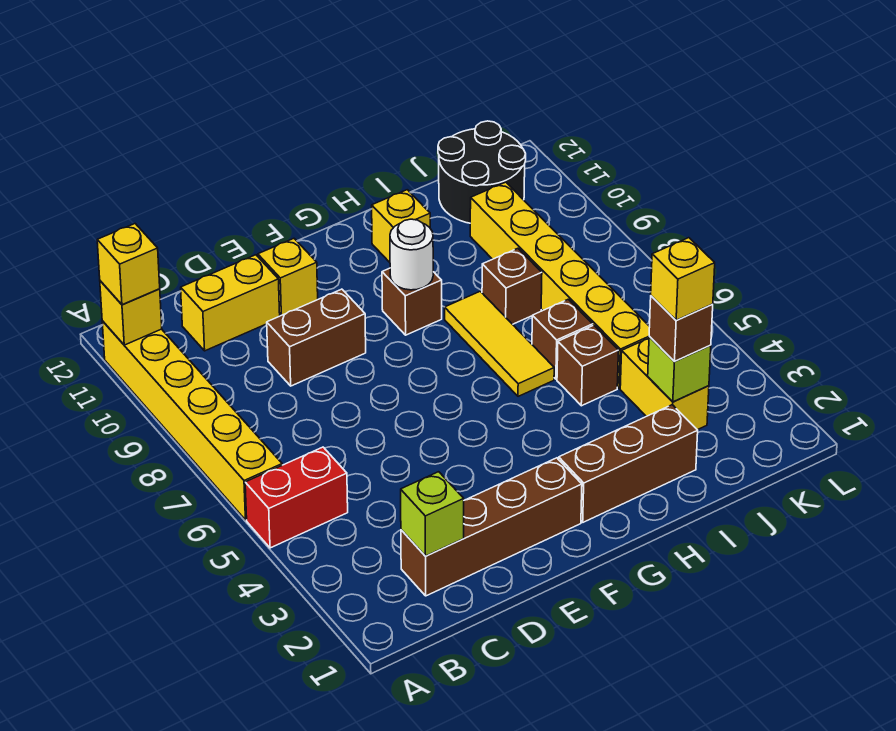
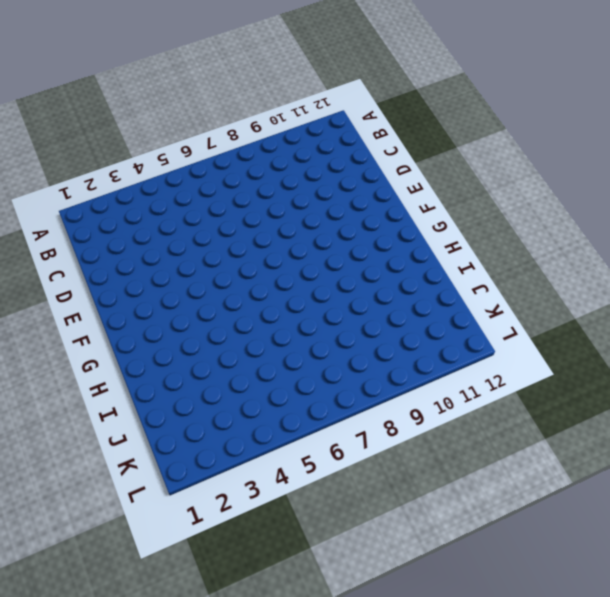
none -> red 1x2 brick [245,447,348,548]
none -> yellow 1x6 brick [102,321,282,520]
none -> brown 1x4 brick [401,458,582,596]

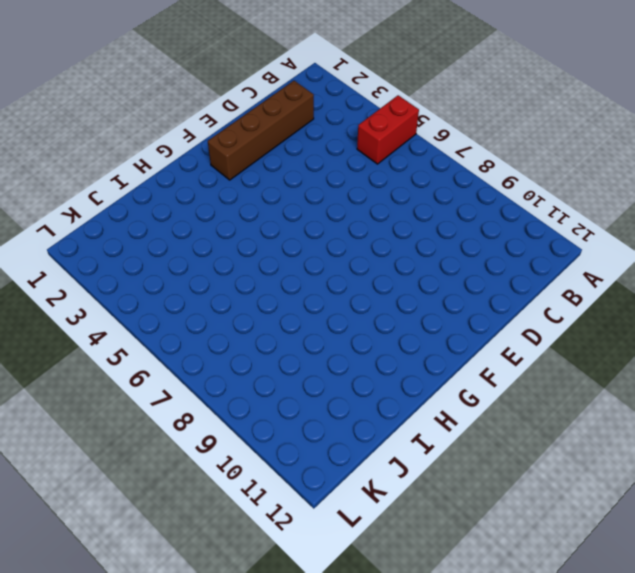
none -> yellow 1x6 brick [102,321,282,520]
none -> yellow 1x2 brick [181,255,280,351]
none -> brown 1x2 brick [267,289,366,386]

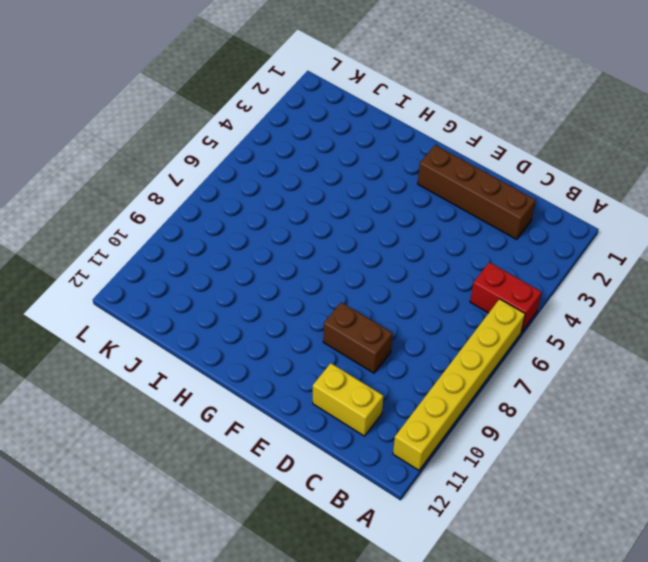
none -> yellow 1x1 brick [258,239,318,316]
none -> brown 1x3 brick [559,405,698,522]
none -> brown 1x1 brick [382,268,442,335]

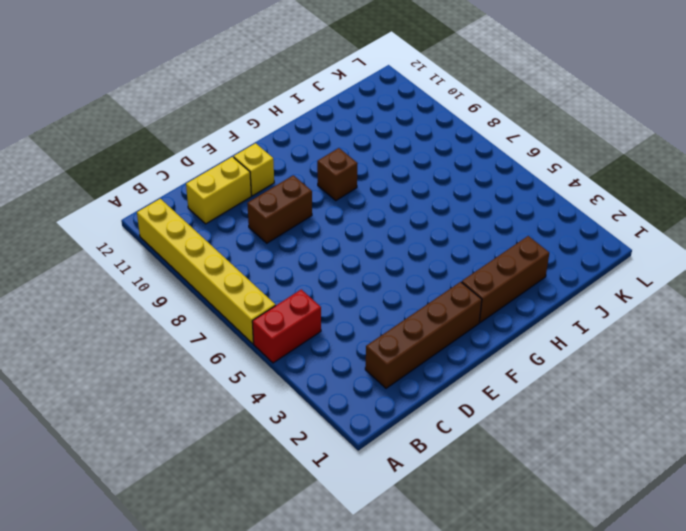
none -> yellow 1x3 tile [445,291,554,396]
none -> yellow 1x1 brick [372,190,430,262]
none -> brown 1x1 brick [557,325,619,406]

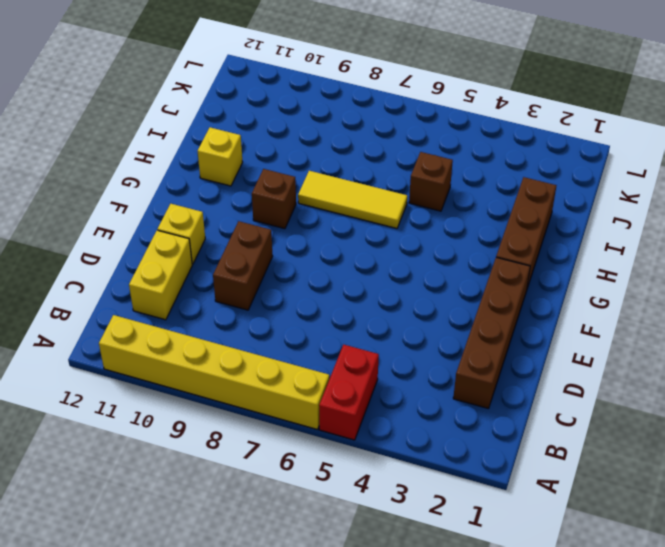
none -> brown 1x1 brick [532,299,593,379]
none -> brown 1x1 brick [482,248,542,324]
none -> yellow 1x2 brick [620,338,709,430]

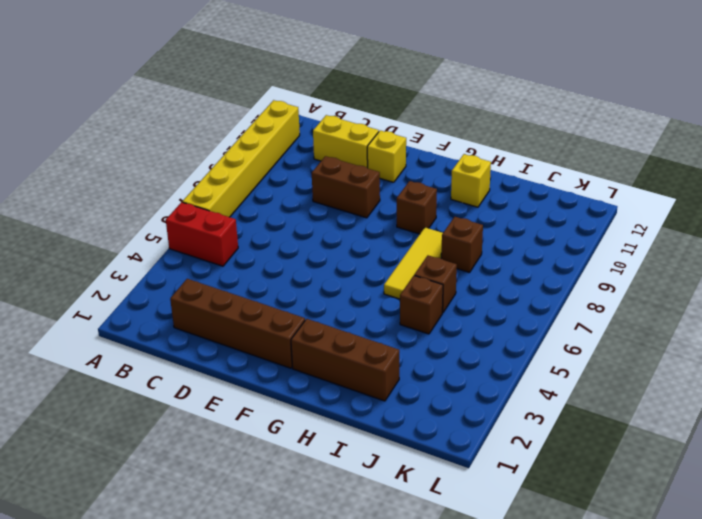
none -> yellow 1x2 brick [620,338,709,430]
none -> yellow 1x6 brick [470,182,650,389]
none -> black 2x2 round brick [438,121,526,223]

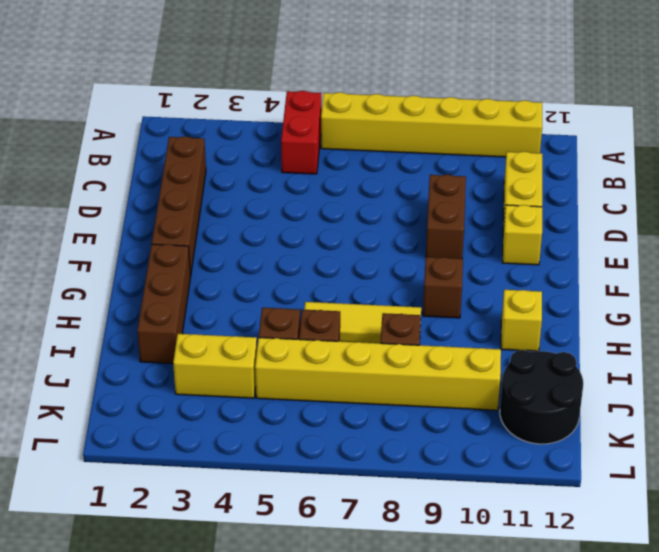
none -> yellow 1x1 brick [100,281,162,345]
none -> lime 1x1 brick [401,472,464,556]
none -> white 1x1 round brick [390,219,433,290]

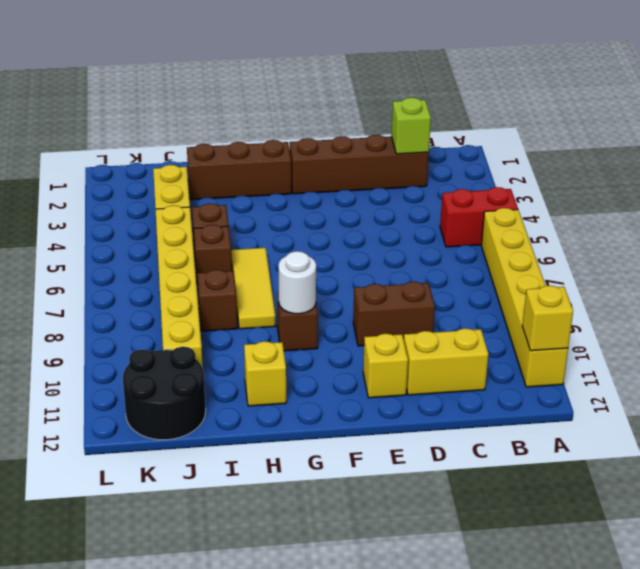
none -> lime 1x1 brick [648,336,711,402]
none -> yellow 1x1 brick [97,224,160,305]
none -> brown 1x1 brick [649,296,713,361]

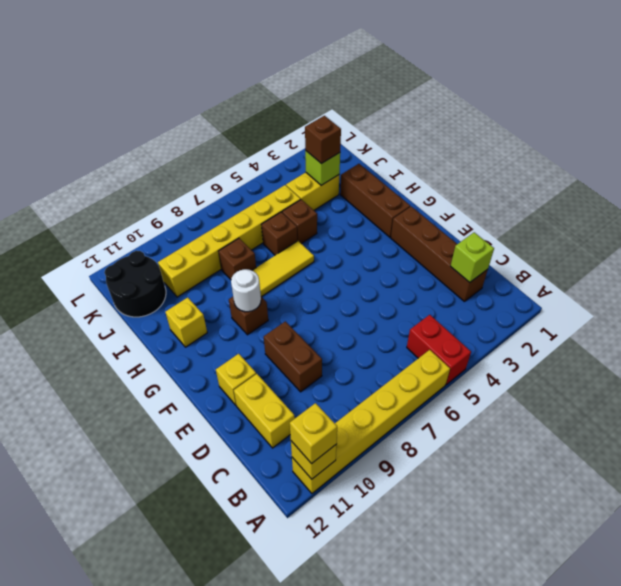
none -> yellow 1x1 brick [651,238,715,320]

